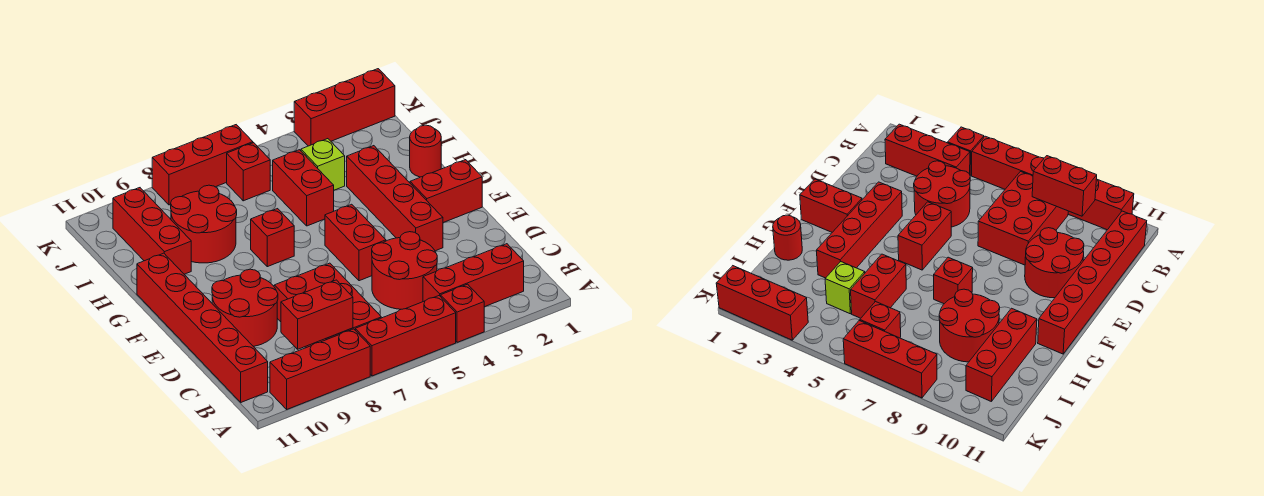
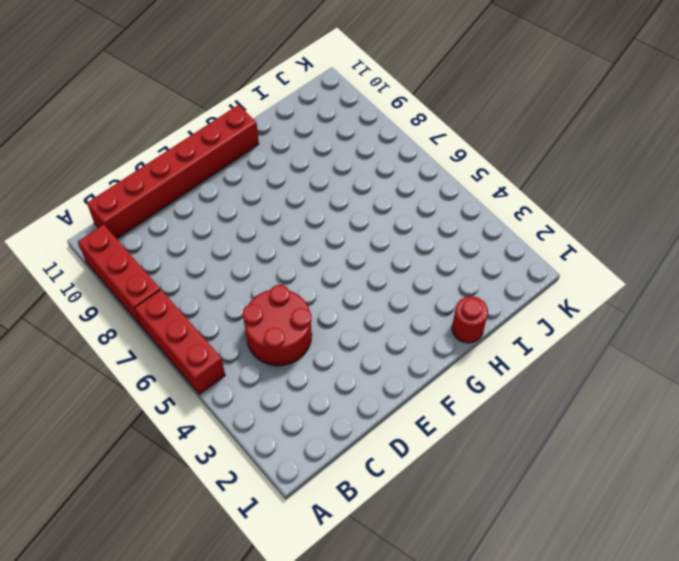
none -> red 1x1 brick [441,284,484,342]
none -> red 1x3 brick [423,244,524,307]
none -> red 2x3 brick [274,263,381,348]

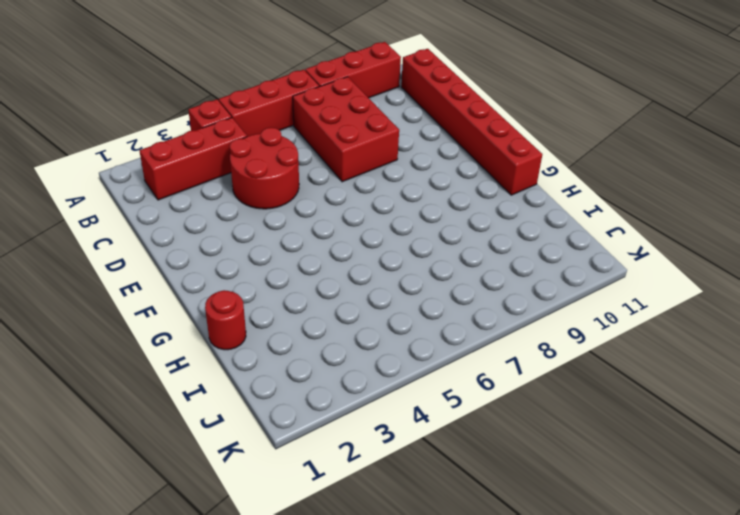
none -> red 2x2 round brick [212,269,278,346]
none -> red 1x4 brick [347,146,443,251]
none -> red 1x2 brick [325,204,386,281]

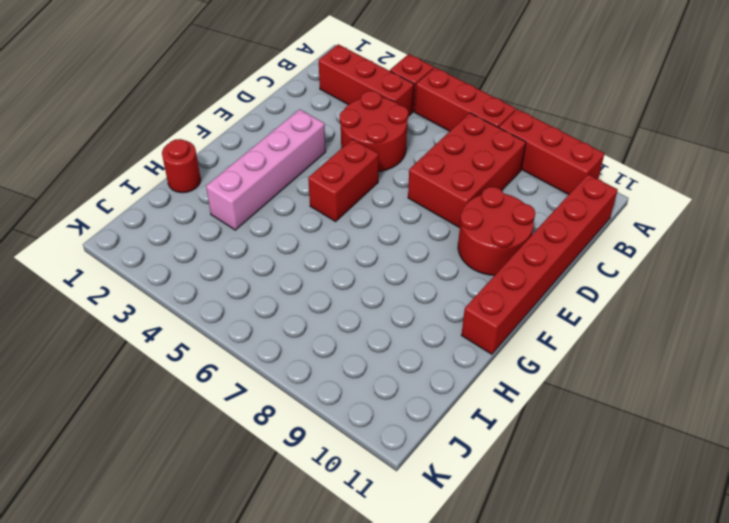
pink 1x4 brick [206,109,326,230] -> red 1x4 brick [347,146,443,251]
none -> red 1x2 brick [410,160,482,223]
none -> red 1x1 brick [251,209,294,267]
none -> red 1x2 brick [273,150,334,226]

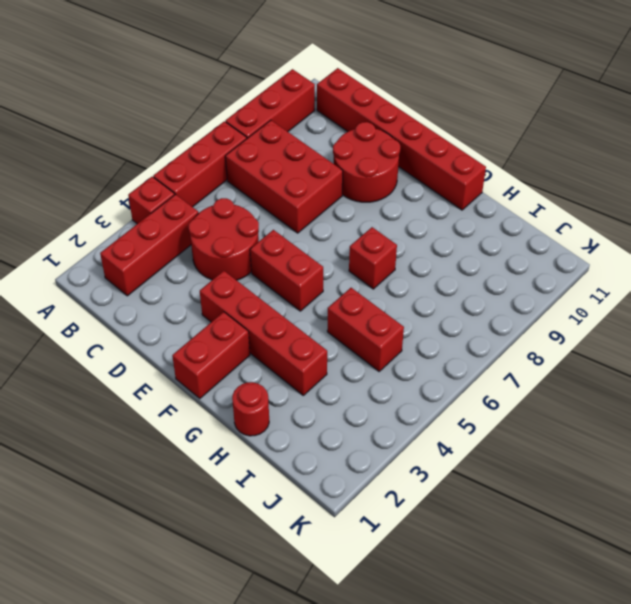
none -> red 2x2 round brick [171,185,237,263]
none -> red 1x3 brick [113,188,191,274]
none -> lime 1x1 brick [301,139,345,190]

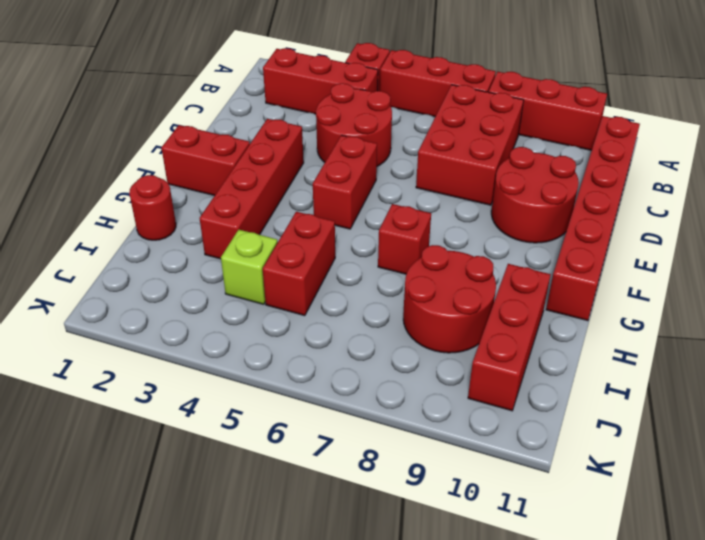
none -> red 1x1 brick [227,143,270,201]
none -> red 1x3 brick [294,69,395,146]
none -> red 1x3 brick [152,125,253,205]

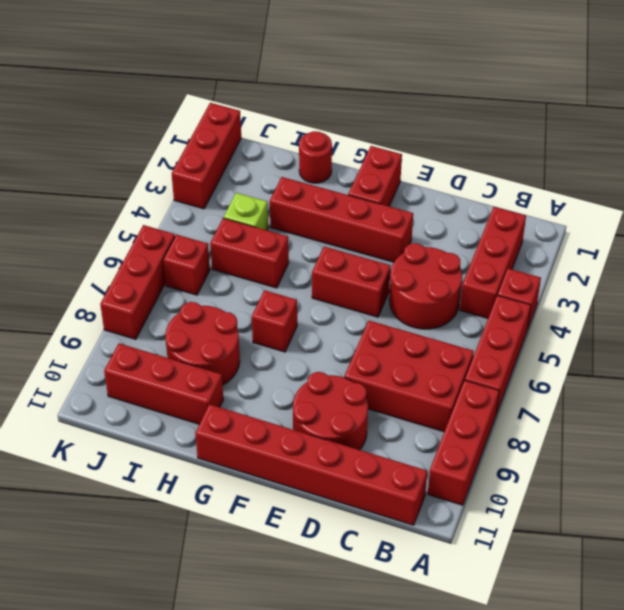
none -> red 1x2 brick [281,280,353,349]

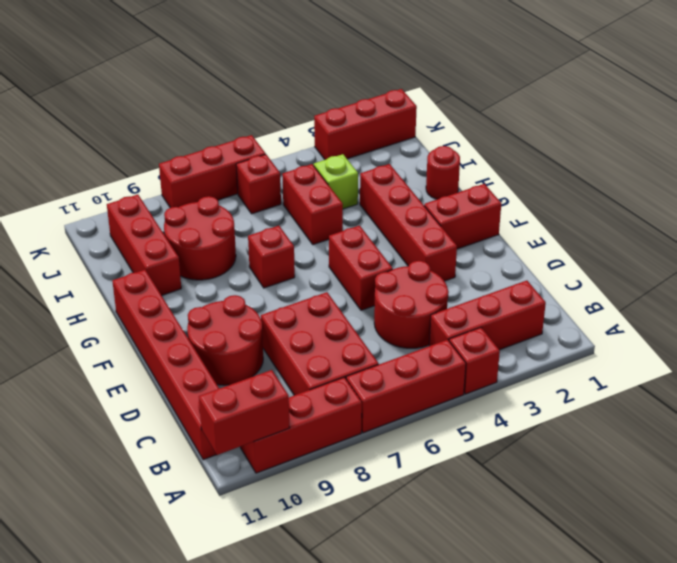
red 1x2 brick [199,370,290,455] -> red 1x2 brick moved to [281,280,353,349]

